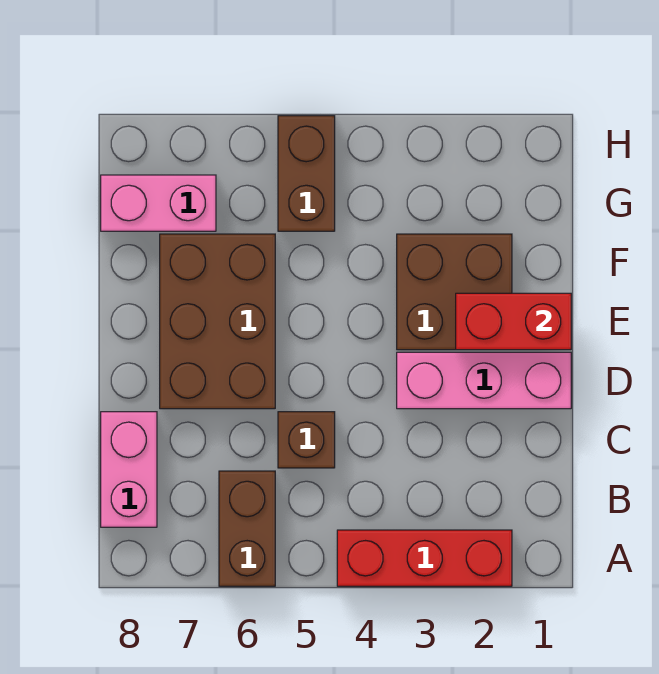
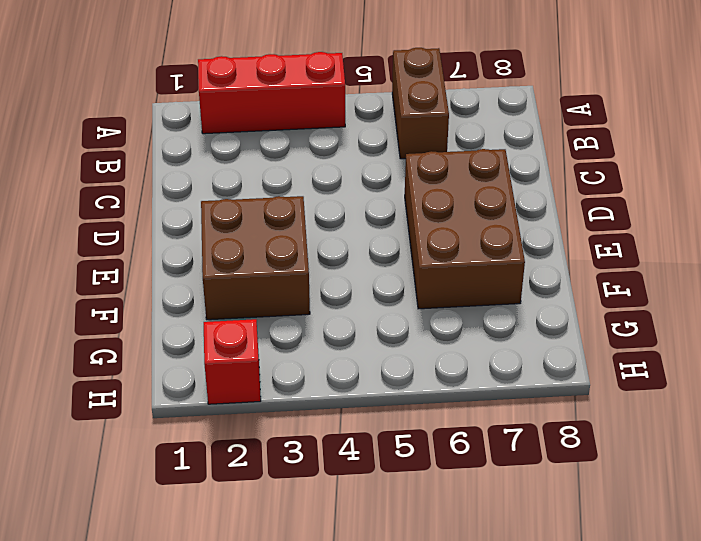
red 1x1 brick [204,319,261,404] -> none
none -> pink 1x2 brick [101,412,157,527]
none -> brown 1x1 brick [278,412,335,468]

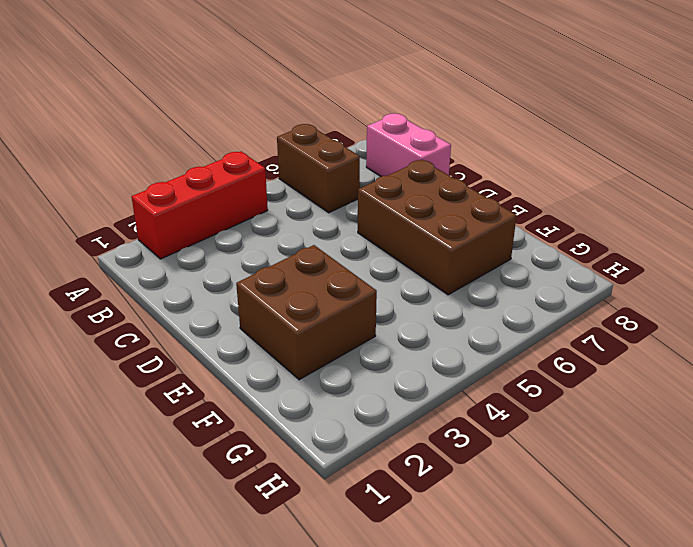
none -> brown 1x1 brick [278,412,335,468]
none -> pink 1x3 brick [397,352,571,409]

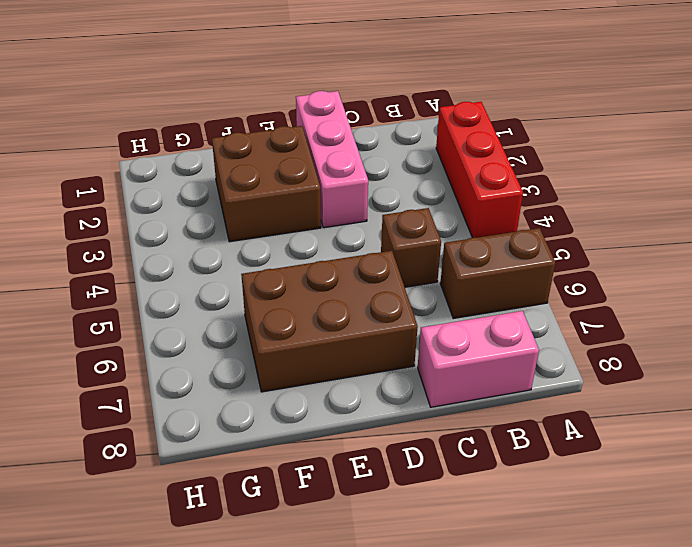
none -> brown 1x2 brick [278,116,335,231]
none -> pink 1x2 brick [101,175,216,231]

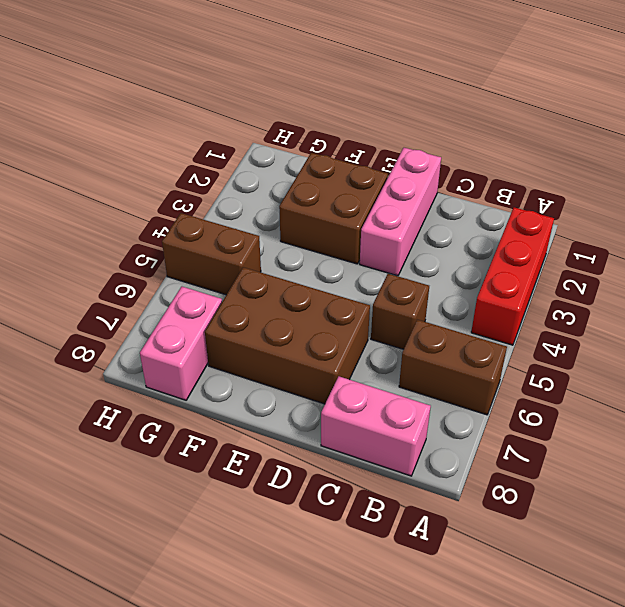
none -> red 1x2 brick [456,293,571,350]

